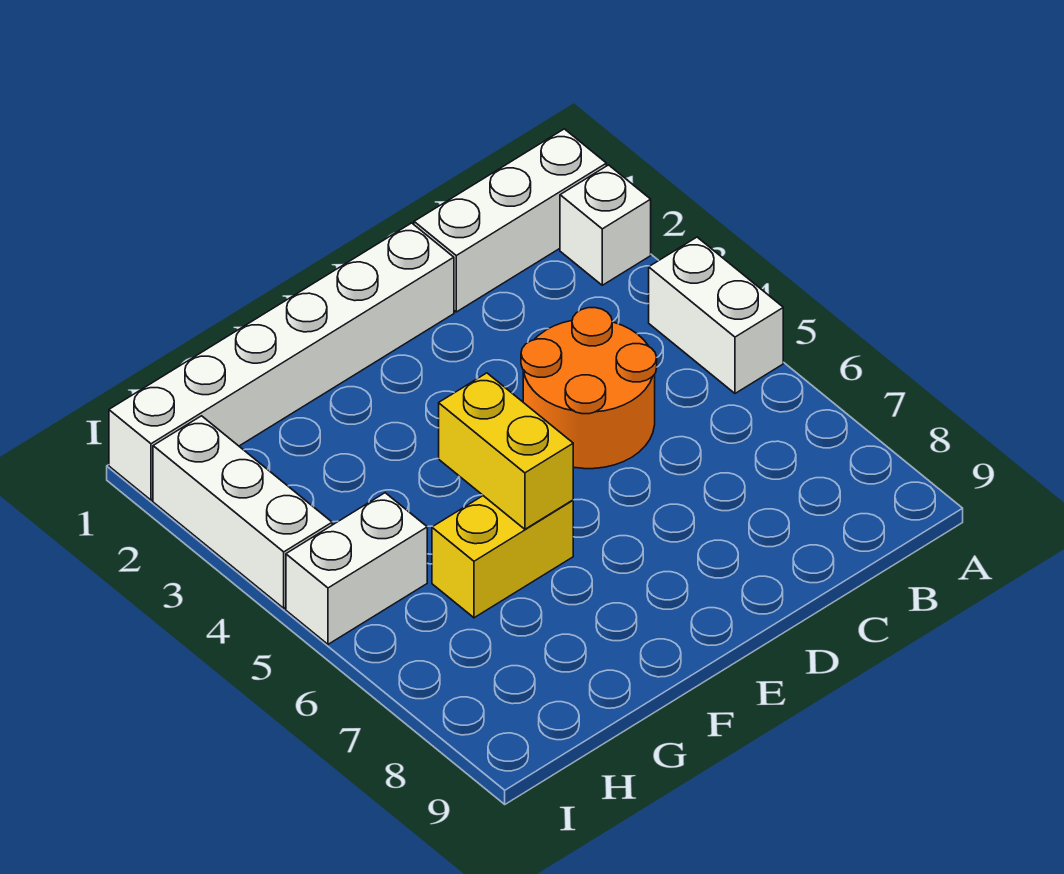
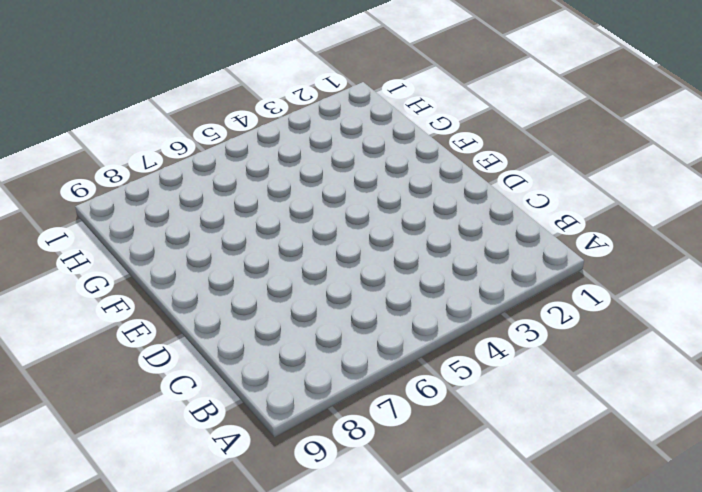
none -> white 1x3 brick [414,129,606,312]
none -> white 1x1 brick [560,165,651,285]

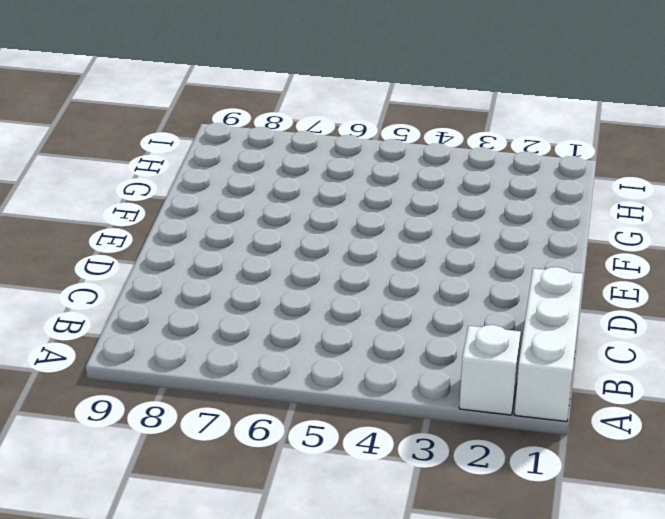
none -> white 1x2 brick [649,237,783,393]
none -> orange 2x2 round brick [521,308,657,469]

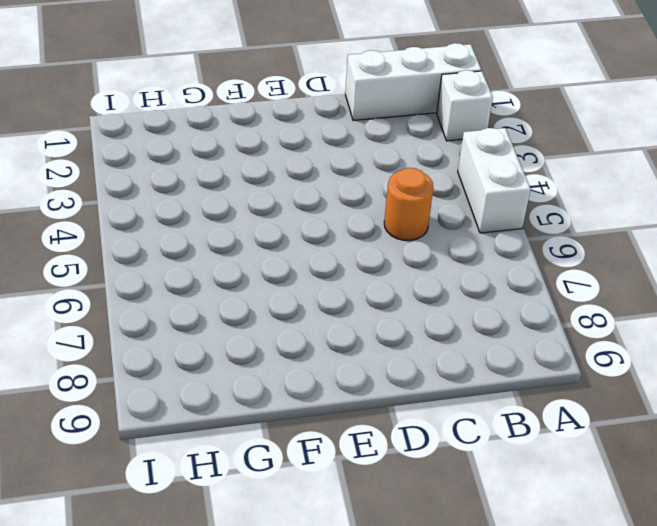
orange 1x1 round brick [384,168,433,240] -> orange 2x2 round brick [521,308,657,469]
none -> white 1x6 brick [109,223,454,500]
none -> yellow 1x2 brick [432,496,573,618]

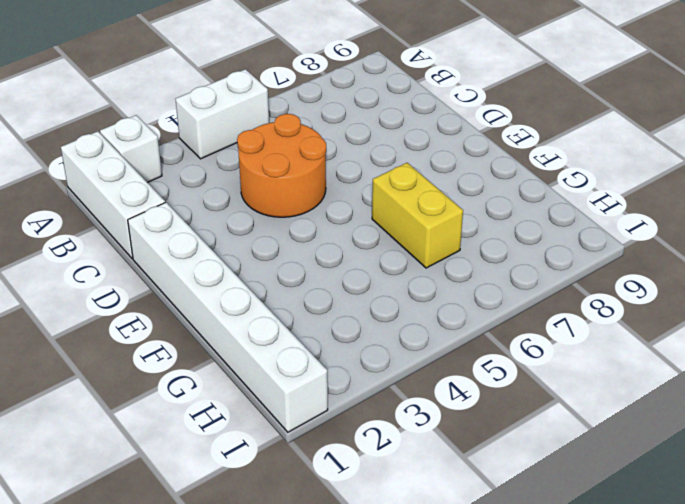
none -> white 1x2 brick [286,493,427,644]
none -> white 1x3 brick [153,416,332,608]

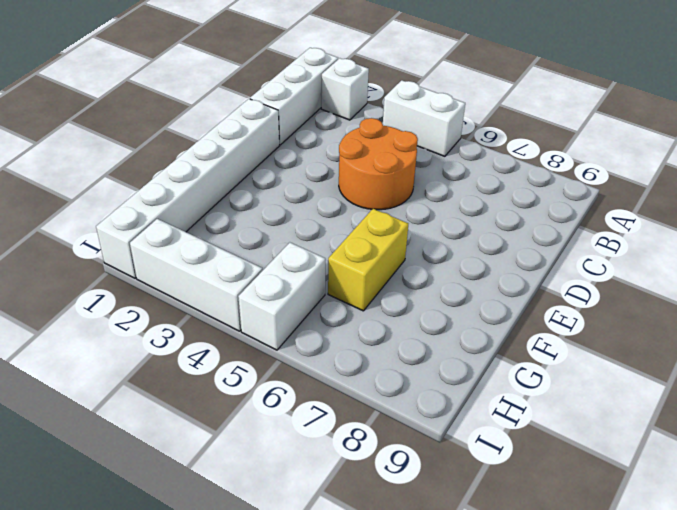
none -> yellow 1x2 brick [439,373,573,529]

